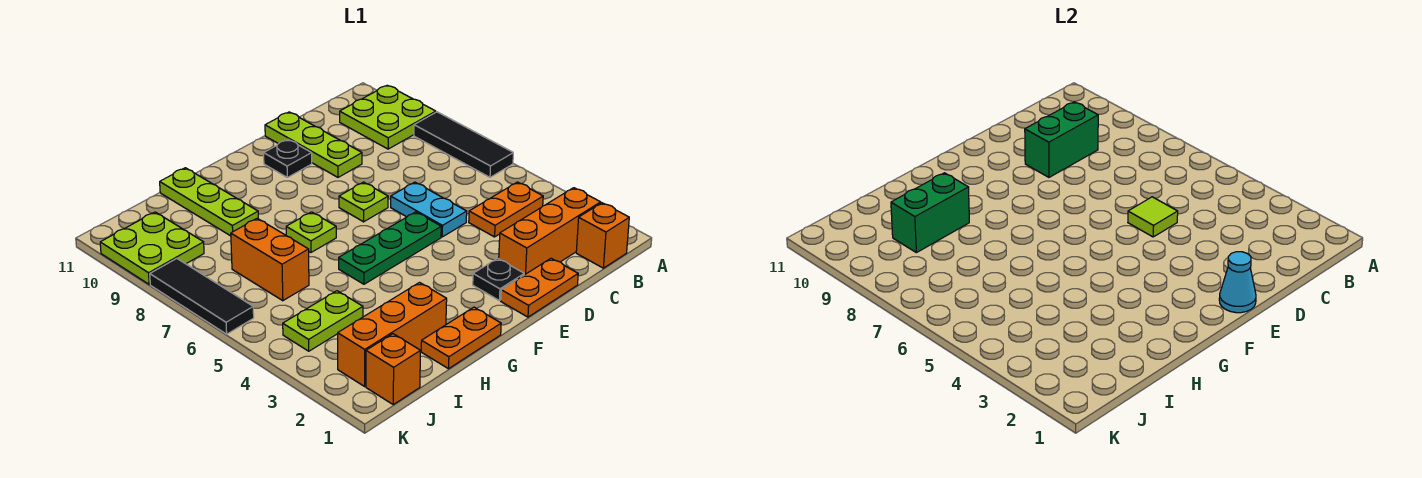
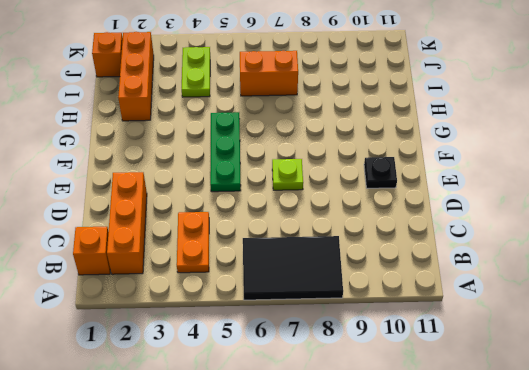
black 2x3 tile [243,236,343,300] -> black 1x3 tile [414,112,513,177]
none -> lime 2x2 plate [340,85,436,149]
none -> orange 1x2 plate [501,258,578,317]
none -> cyan 1x2 plate [391,182,467,237]

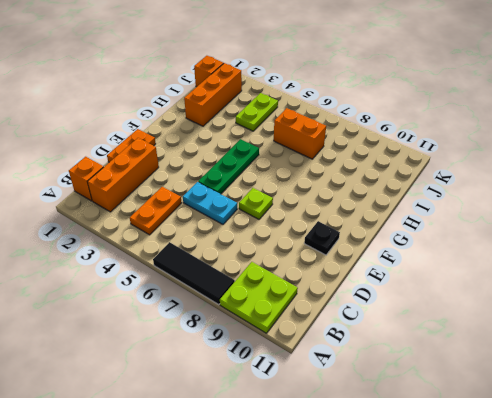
none -> lime 1x3 plate [265,112,362,177]
none -> black 1x1 plate [473,258,524,301]
none -> orange 1x2 plate [421,307,501,369]

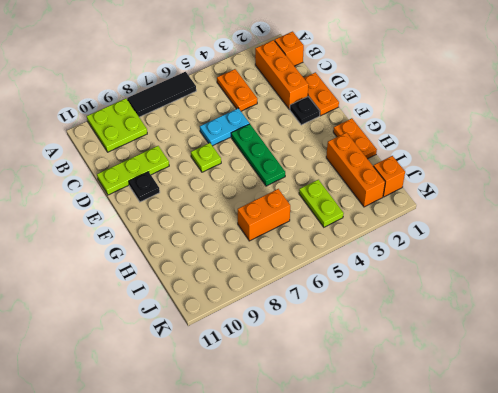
none -> lime 1x1 plate [286,212,336,252]
none -> lime 1x3 plate [160,168,258,236]
none -> lime 2x2 plate [100,212,204,284]

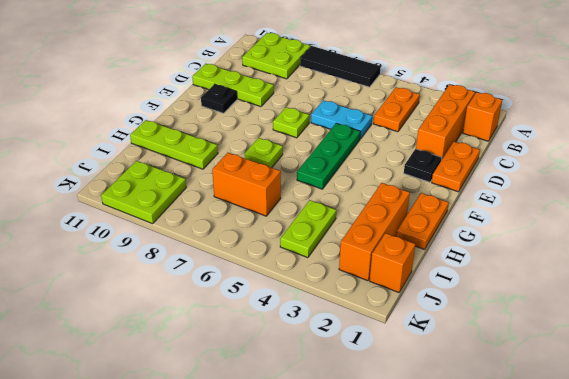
none -> black 1x3 tile [150,259,254,334]
none -> green 1x2 brick [1025,102,1098,177]
none -> lime 1x1 tile [1128,197,1178,237]

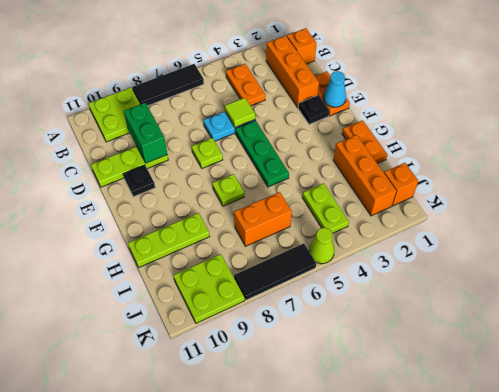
lime 1x1 cone [309,228,334,264] -> none
none -> green 1x2 brick [891,173,969,253]

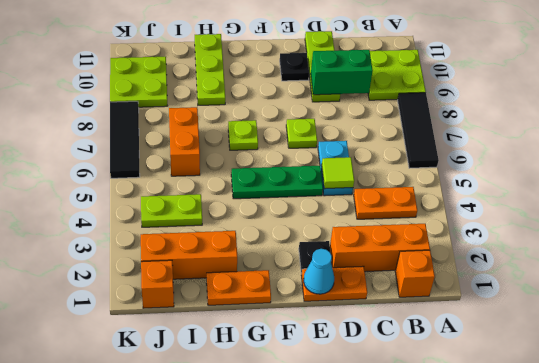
none -> green 1x2 brick [891,173,969,253]

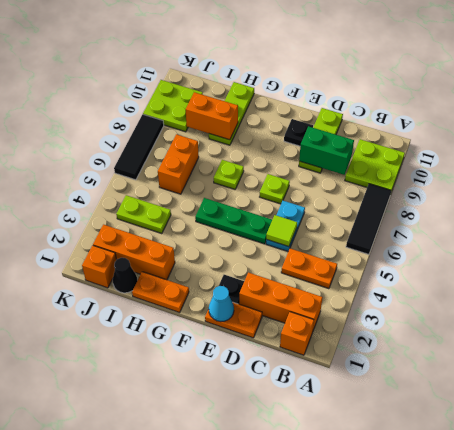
orange 1x2 brick [186,92,238,140] -> green 1x2 brick [891,173,969,253]
black 1x1 cone [113,258,137,293] -> none

